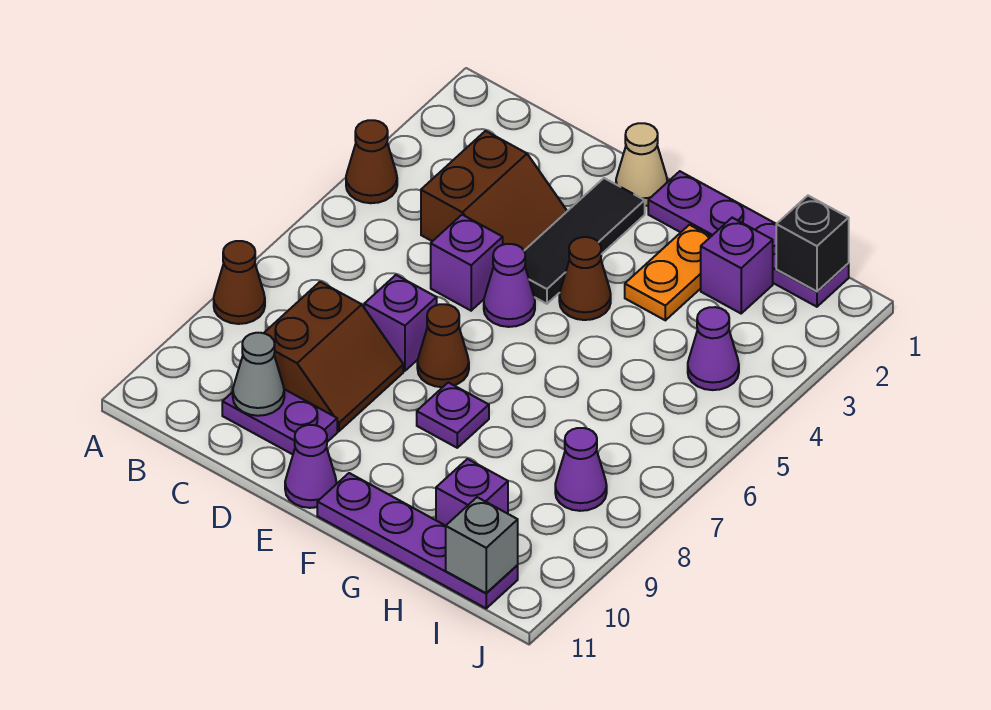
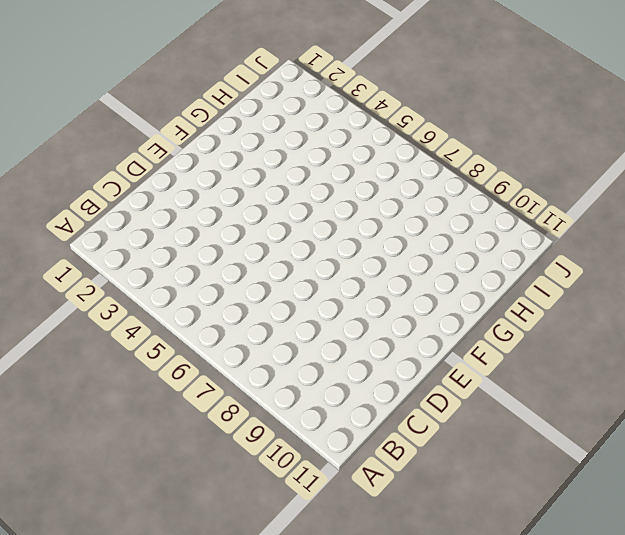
none -> brown 1x1 cone [346,120,397,203]
none -> brown 1x1 cone [214,241,265,324]
none -> brown 2x2 slope [421,131,567,250]

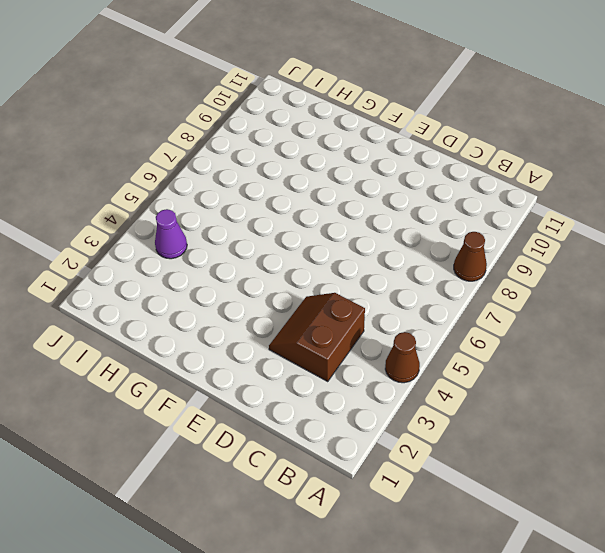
none -> brown 2x2 slope [264,282,403,431]
none -> purple 1x2 plate [222,389,337,454]
none -> purple 1x1 brick [431,215,503,311]

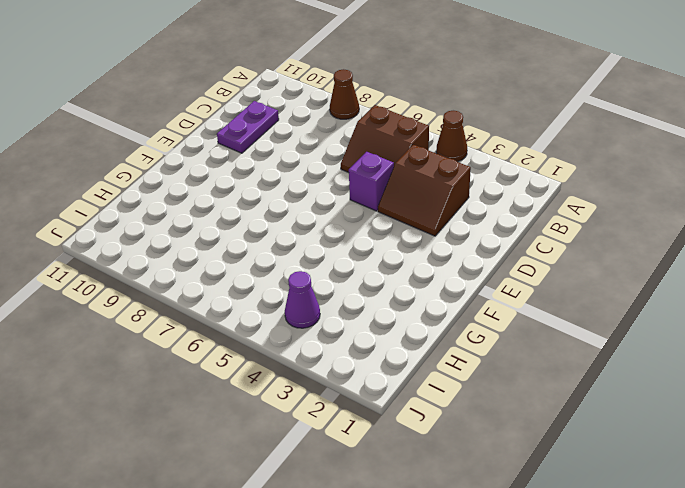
brown 2x2 slope [341,105,429,173] -> brown 2x2 slope moved to [264,282,403,431]
none -> purple 1x1 brick [364,275,437,371]
none -> tan 1x1 cone [616,123,667,206]
none -> black 1x3 tile [524,178,645,304]

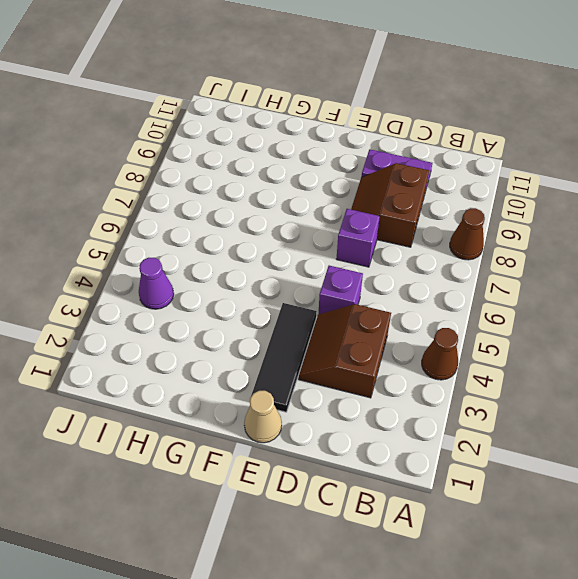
none -> purple 1x1 cone [484,244,535,327]
none -> brown 1x1 cone [417,304,469,387]
none -> purple 1x1 cone [285,425,337,508]

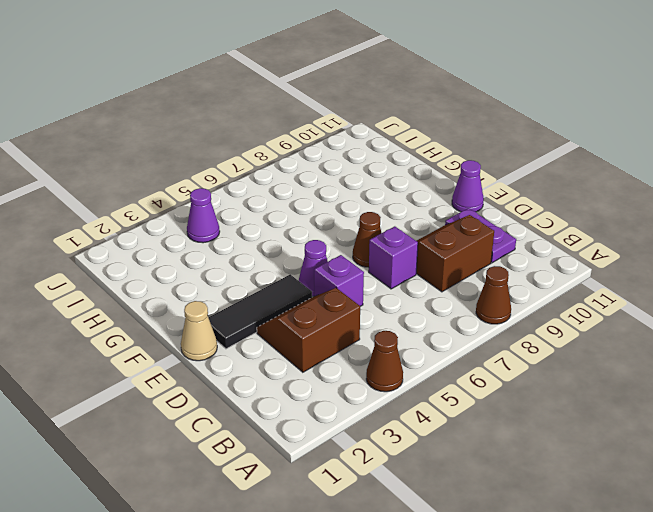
none -> purple 1x4 plate [648,171,849,307]
none -> brown 1x1 cone [559,237,611,320]
none -> purple 1x1 plate [417,382,489,448]

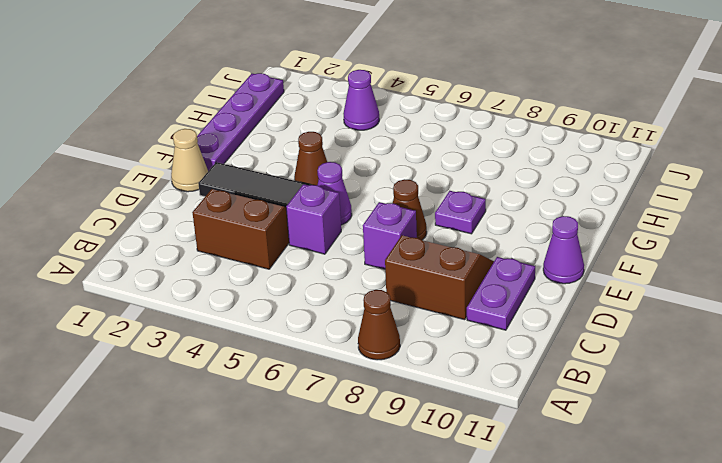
none -> brown 1x1 cone [346,120,397,203]
none -> purple 1x4 plate [317,473,518,608]
none -> orange 1x2 plate [625,225,711,320]

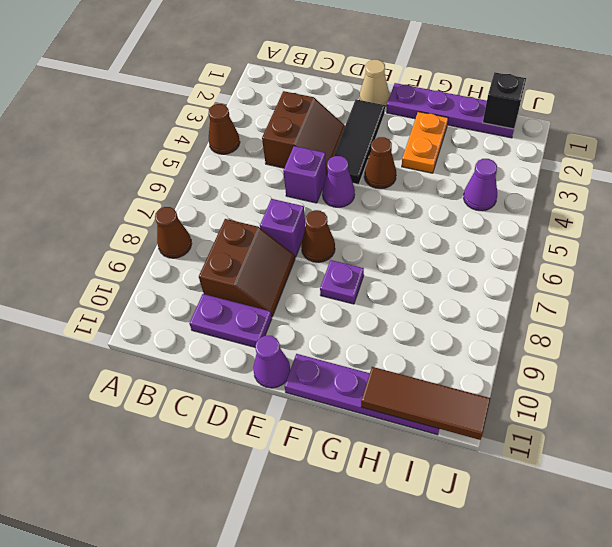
brown 1x3 tile [361,367,490,440] -> grey 1x1 brick [446,497,518,593]
none -> purple 1x1 brick [701,218,773,313]
none -> purple 1x1 brick [436,459,508,526]
none -> purple 1x1 cone [555,428,607,511]

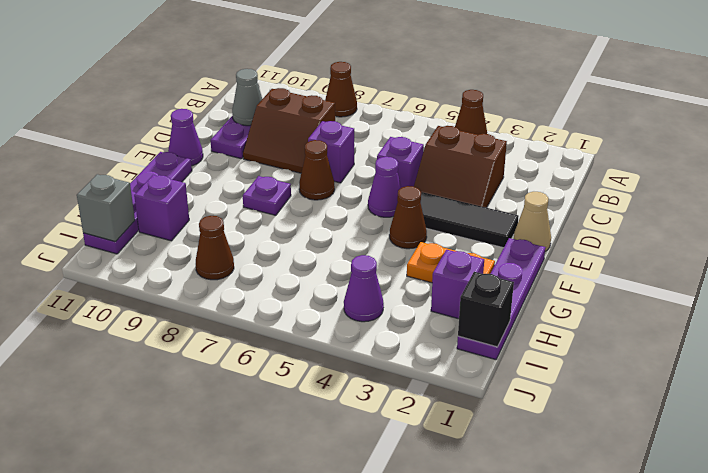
brown 1x1 cone [196,216,234,280] -> purple 1x1 cone [555,428,607,511]

